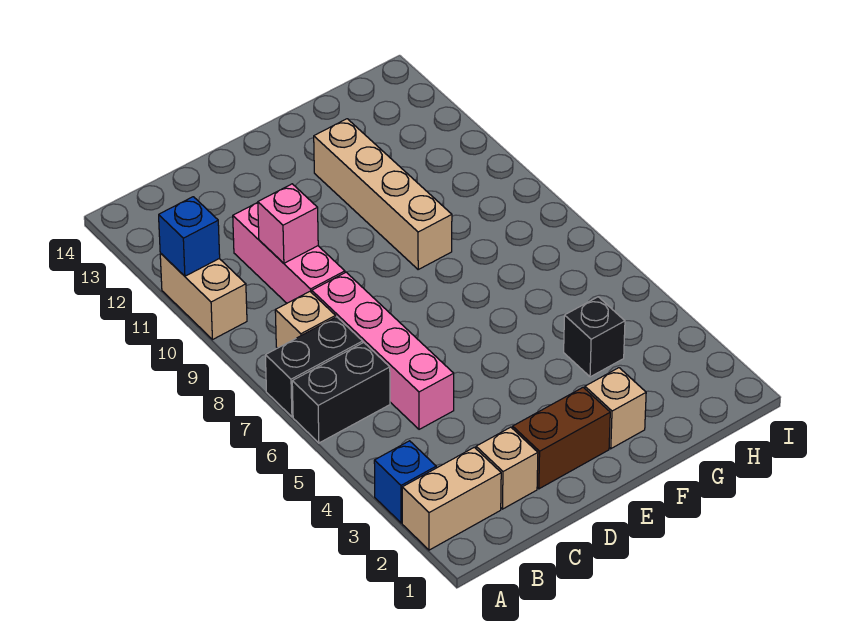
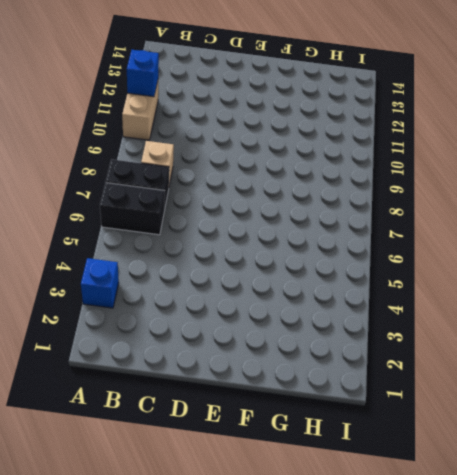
none -> tan 1x2 brick [402,447,501,550]
none -> tan 1x1 brick [476,427,538,509]
none -> pink 1x4 brick [312,272,454,429]

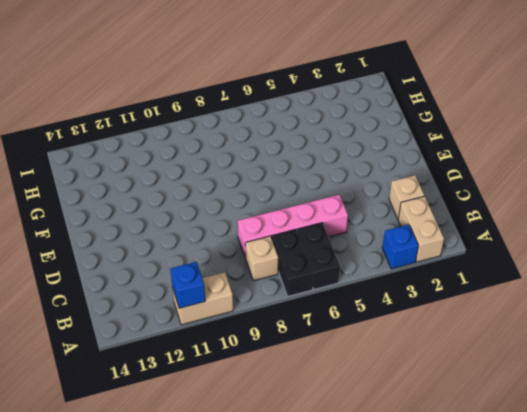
none -> pink 1x3 brick [233,203,345,303]
none -> brown 1x2 brick [513,387,610,489]
none -> tan 1x1 brick [585,368,646,449]

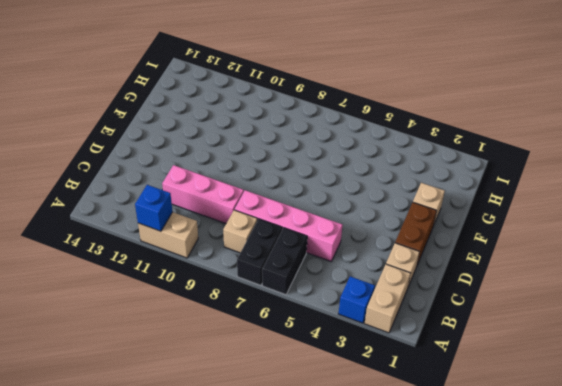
none -> tan 1x4 brick [314,119,452,269]
none -> black 1x1 brick [564,297,625,377]
none -> pink 1x1 brick [258,184,318,263]

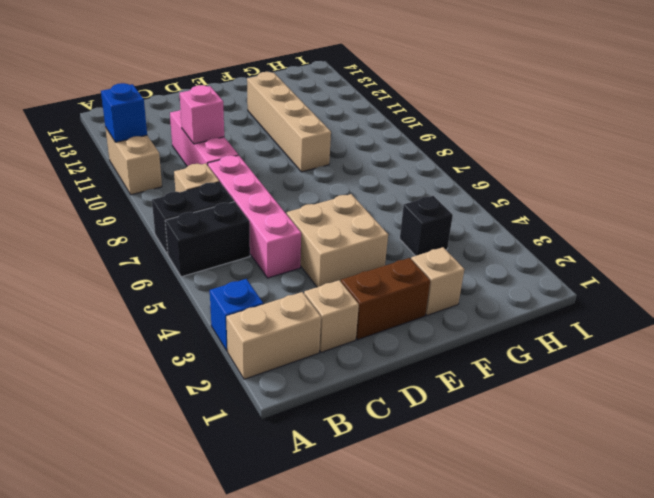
tan 2x2 brick [287,194,388,287] -> none

